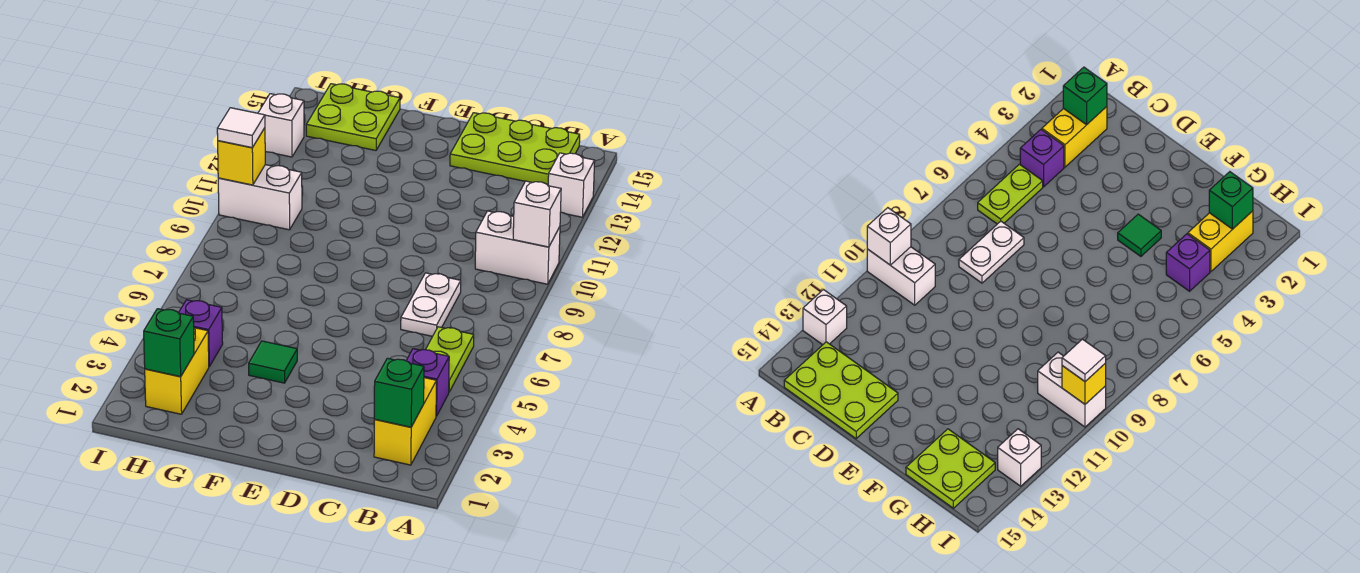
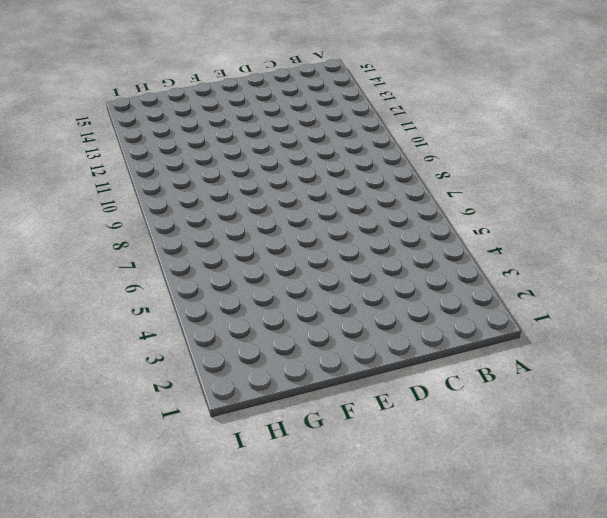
none -> white 1x2 brick [475,211,560,284]
none -> white 1x1 brick [548,153,595,217]
none -> yellow 1x2 brick [374,378,436,465]

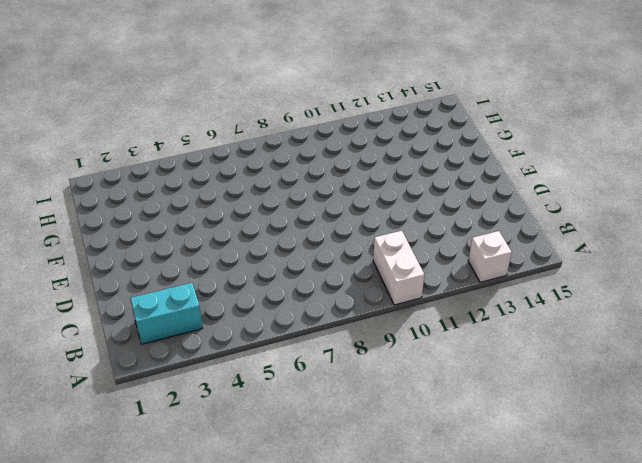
cyan 1x2 brick [130,283,202,344] -> yellow 1x2 brick [374,378,436,465]
none -> purple 1x1 brick [406,349,449,416]
none -> lime 1x2 plate [426,327,474,392]
none -> lime 2x3 plate [450,113,580,185]

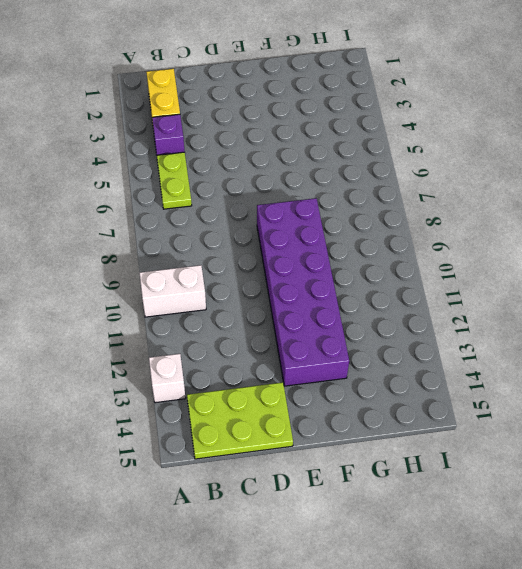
purple 2x6 brick [257,198,349,386] -> none
none -> white 1x2 plate [401,273,461,336]
none -> green 1x1 tile [249,341,297,383]
none -> lime 2x2 plate [306,84,400,150]

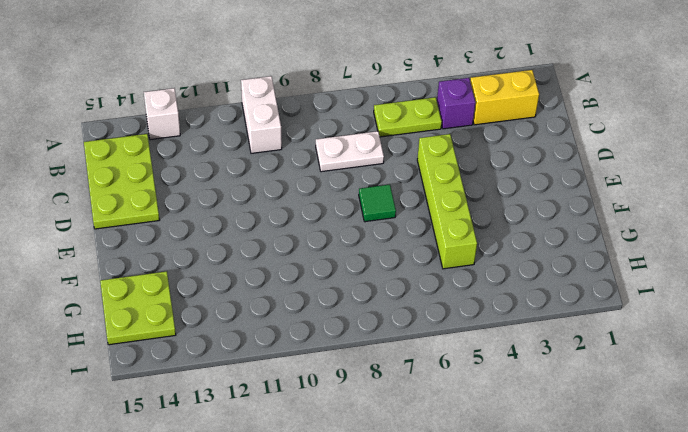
lime 1x4 brick [417,134,477,269] -> none
green 1x1 tile [359,185,396,222] -> green 1x1 tile moved to [249,341,297,383]
none -> yellow 1x2 brick [145,328,209,414]
none -> purple 1x1 brick [179,300,223,366]
none -> white 1x2 brick [218,165,302,230]

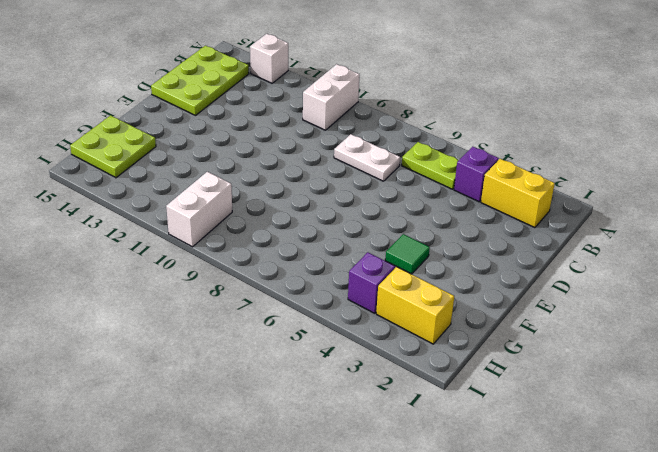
none -> white 1x1 brick [258,94,304,157]
none -> white 1x1 brick [513,181,561,247]
none -> green 1x1 brick [374,358,424,427]

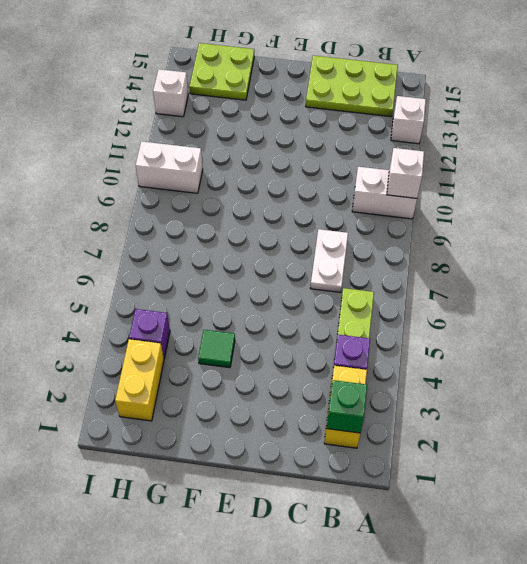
none -> green 1x1 brick [144,309,194,377]
none -> yellow 1x1 brick [218,128,265,185]
none -> white 1x1 tile [217,108,265,147]

